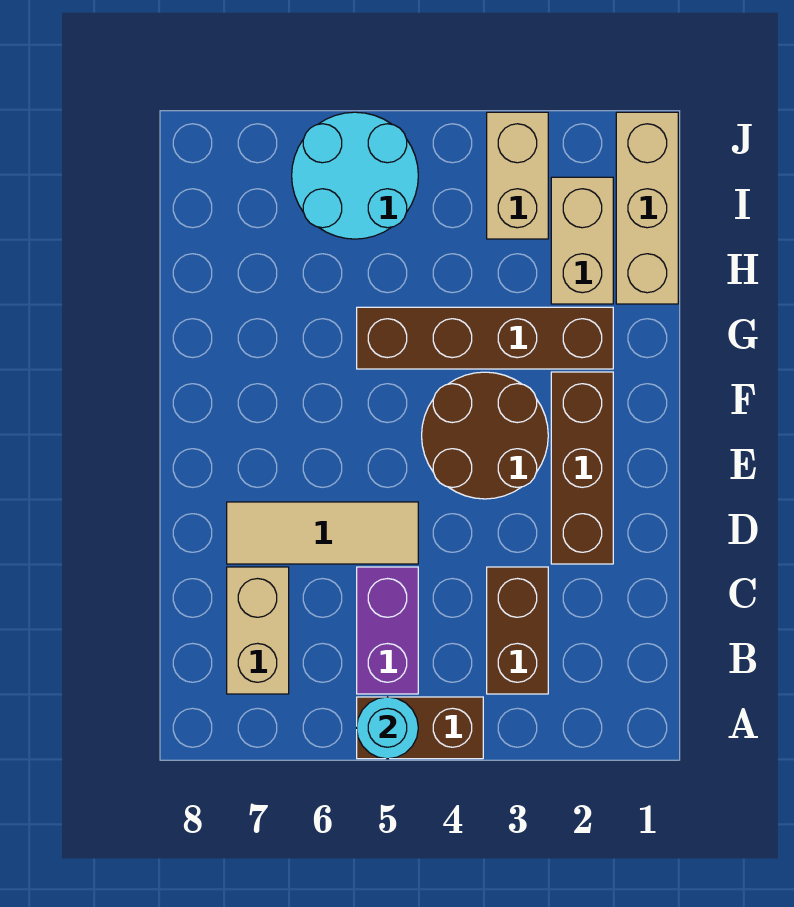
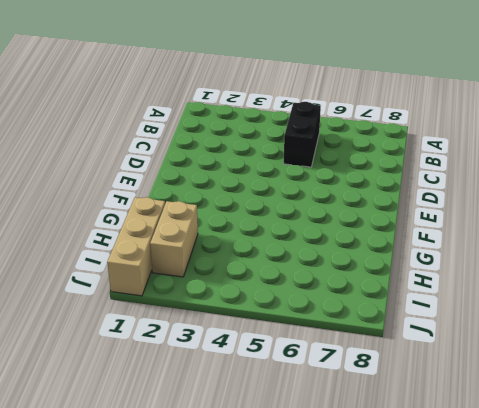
black 1x2 brick [283,102,321,167] -> purple 1x2 brick [357,567,418,694]
none -> brown 1x2 brick [357,697,483,759]
none -> brown 1x2 brick [487,567,548,694]
none -> tan 1x2 brick [227,567,289,694]

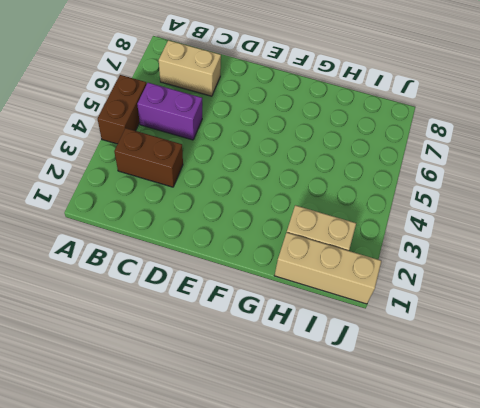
none -> brown 1x3 brick [551,372,613,564]
none -> tan 1x3 tile [227,502,418,564]
none -> brown 2x2 round brick [422,372,548,499]

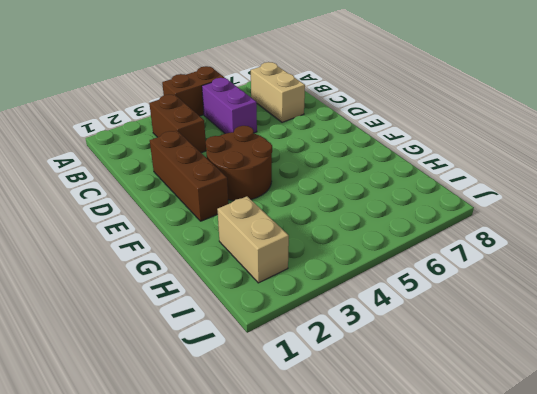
none -> tan 1x3 tile [227,502,418,564]
none -> brown 1x4 brick [357,307,613,369]
none -> tan 1x3 brick [616,112,678,304]

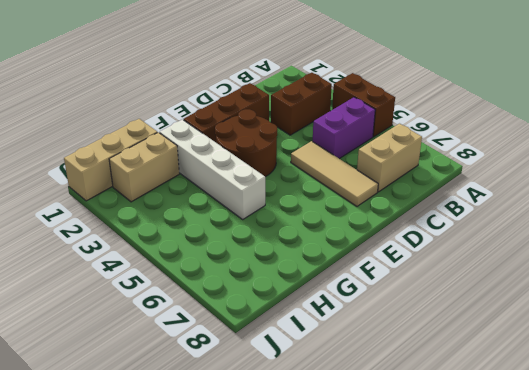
white 1x4 brick [160,119,265,219] -> brown 1x4 brick [357,307,613,369]
none -> tan 1x2 brick [487,112,548,239]
none -> cyan 2x2 round brick [292,112,418,239]
none -> cyan 1x1 round brick [357,697,418,759]

